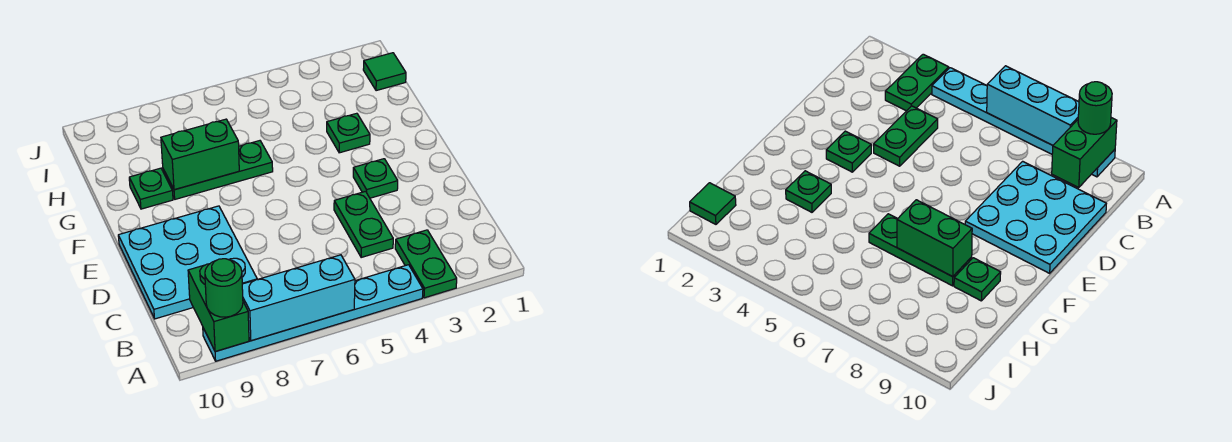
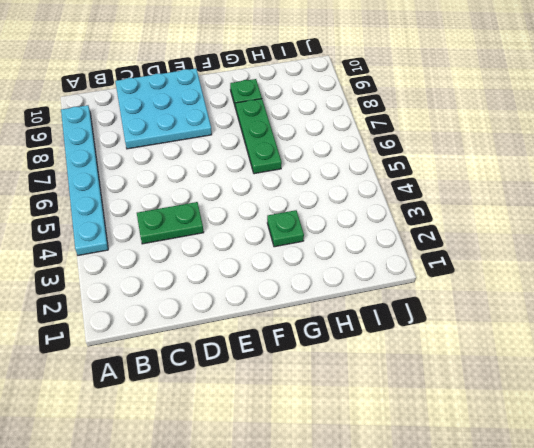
none -> green 1x2 plate [395,230,457,298]
none -> green 1x1 plate [353,159,398,198]
none -> green 1x1 tile [363,53,406,91]

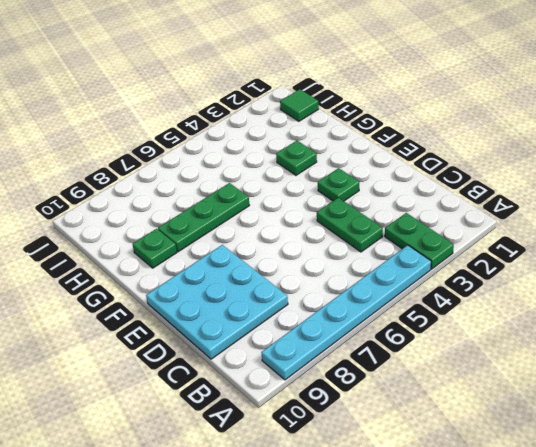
none -> cyan 1x3 brick [242,255,355,341]
none -> green 1x2 brick [188,264,249,352]
none -> green 1x2 brick [161,119,239,190]

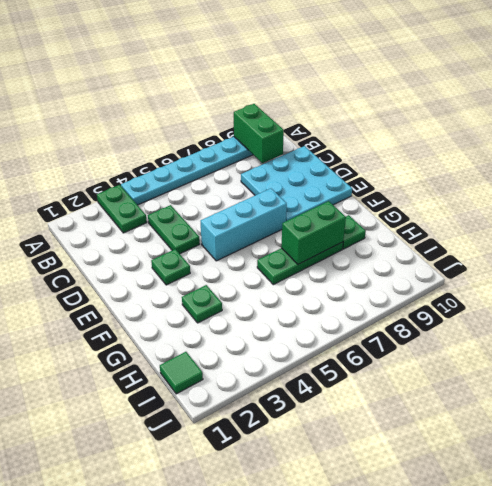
cyan 1x3 brick [201,188,287,261] -> cyan 1x3 brick moved to [242,255,355,341]
none -> green 1x1 round brick [205,259,243,317]

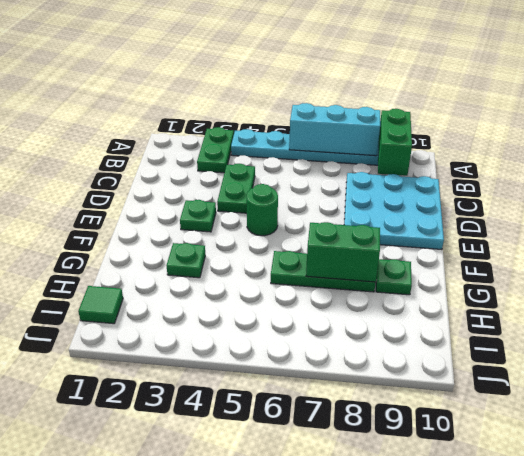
green 1x1 round brick [247,184,278,236] -> green 1x1 round brick moved to [205,259,243,317]

